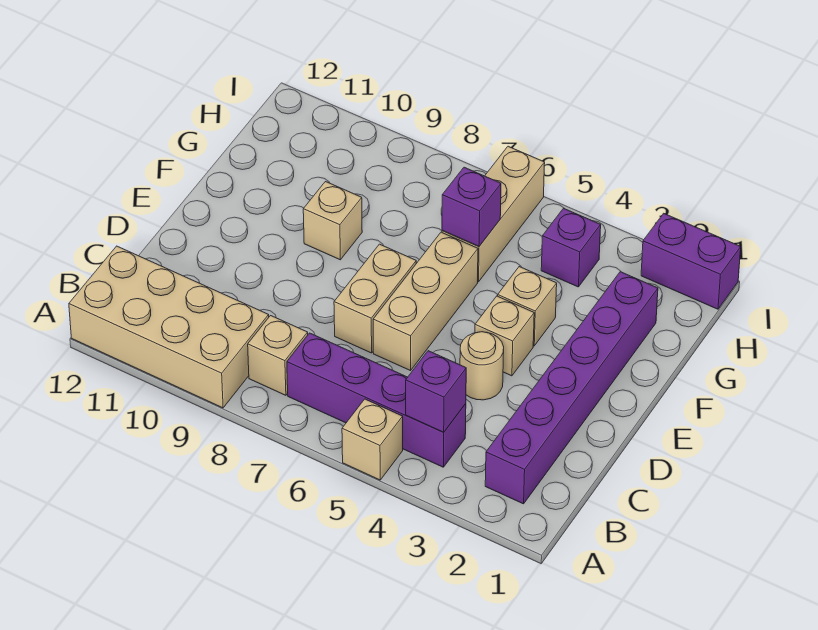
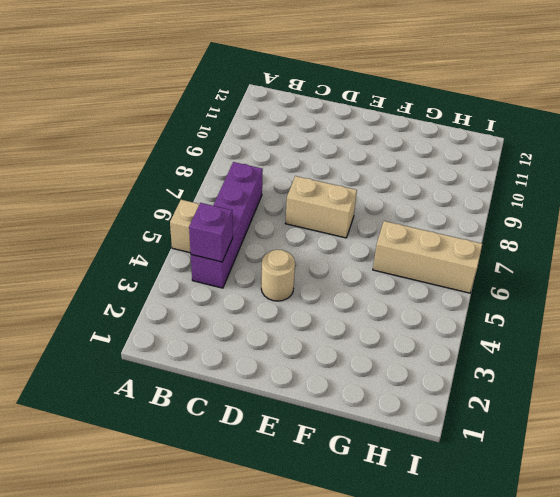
none -> tan 2x4 brick [69,246,269,408]
none -> purple 1x6 brick [485,272,658,504]
none -> tan 1x1 brick [248,316,308,395]

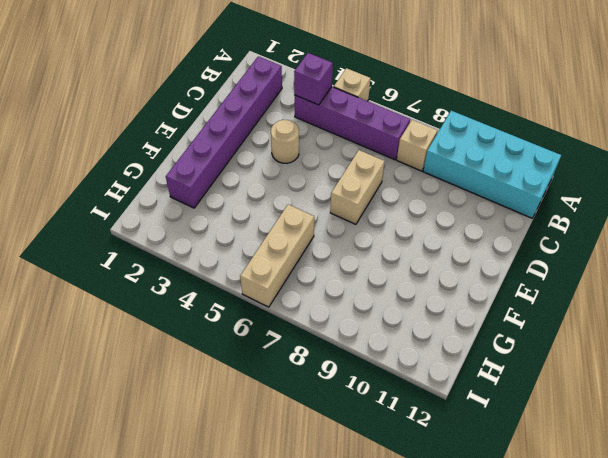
cyan 2x4 brick [423,111,561,218] -> tan 2x4 brick [69,246,269,408]
none -> tan 1x3 brick [373,232,478,371]
none -> tan 1x1 brick [475,296,534,376]
none -> tan 1x1 brick [498,267,557,346]

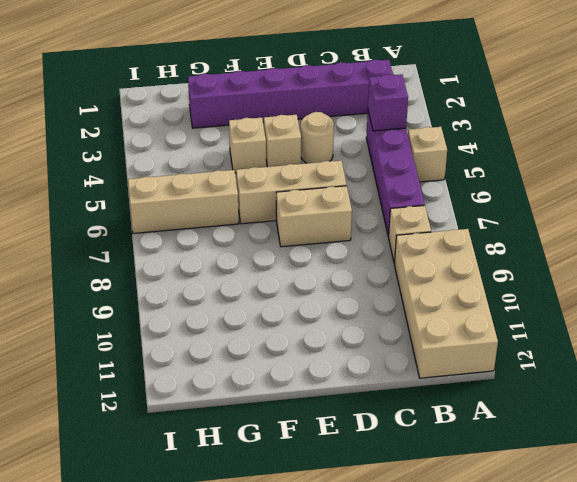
none -> tan 1x1 brick [303,182,362,260]
none -> purple 1x1 brick [541,208,601,287]
none -> purple 1x2 brick [641,213,741,309]

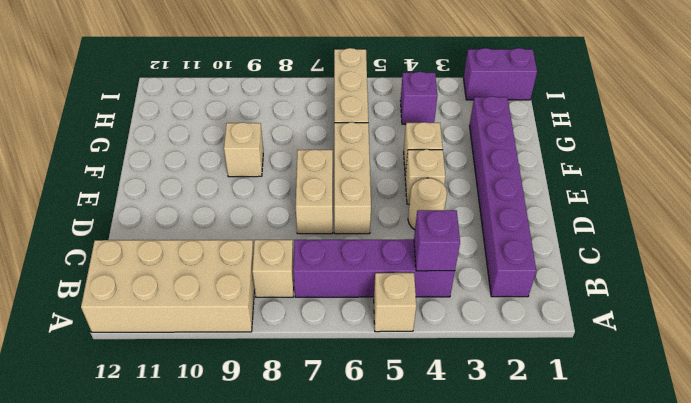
none -> purple 1x1 brick [442,167,501,247]

